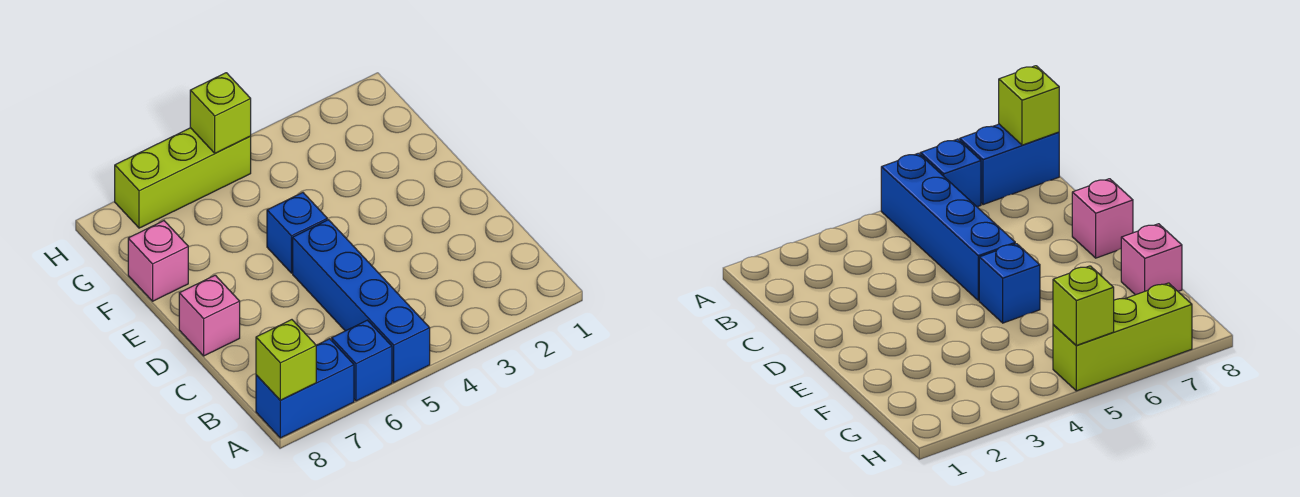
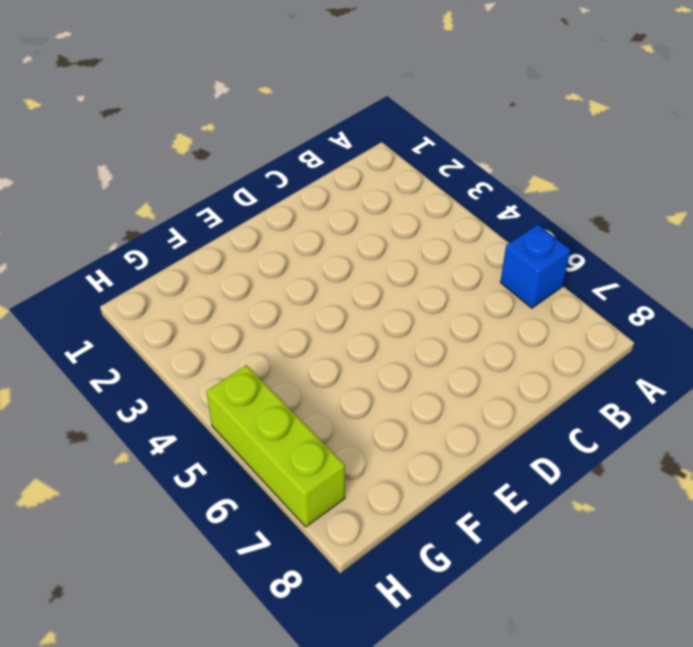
none -> blue 1x4 brick [293,220,430,382]
none -> blue 1x2 brick [256,339,354,438]

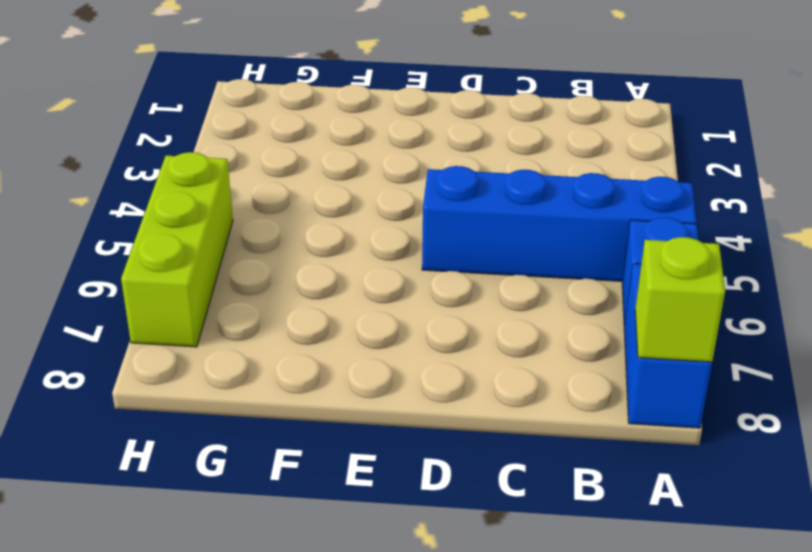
none -> pink 1x1 brick [179,275,240,356]
none -> blue 1x1 brick [267,193,327,273]

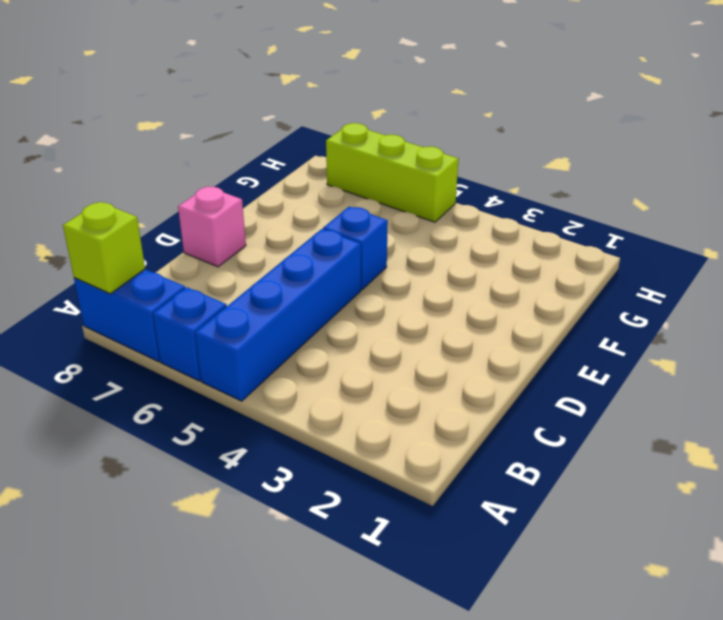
none -> pink 1x1 brick [128,221,188,301]
none -> lime 1x1 brick [190,73,251,153]

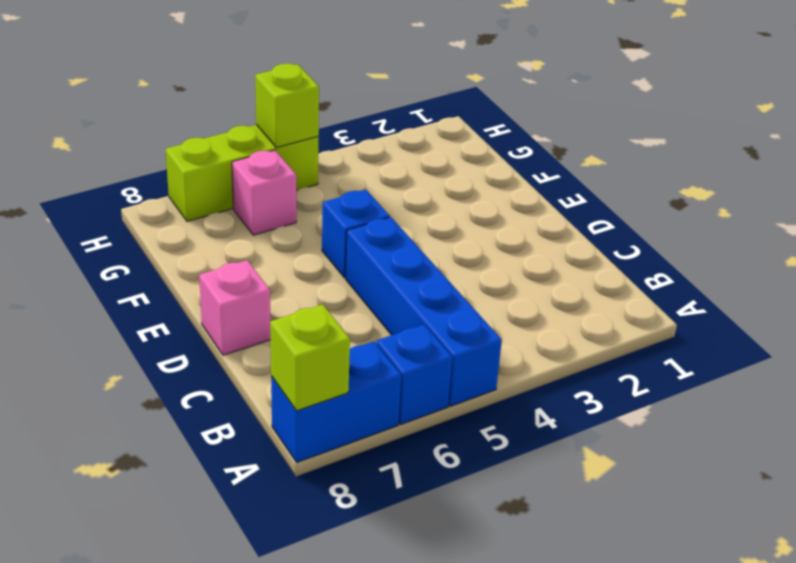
pink 1x1 brick [232,150,296,235] -> pink 1x1 brick moved to [128,221,188,301]

